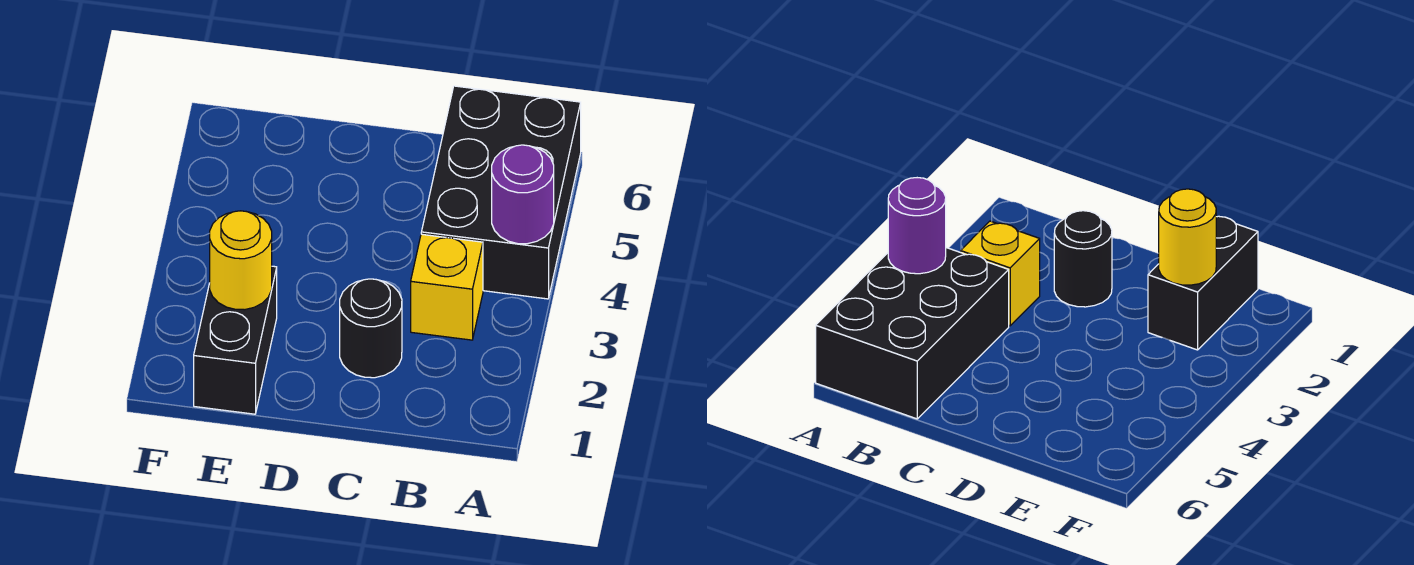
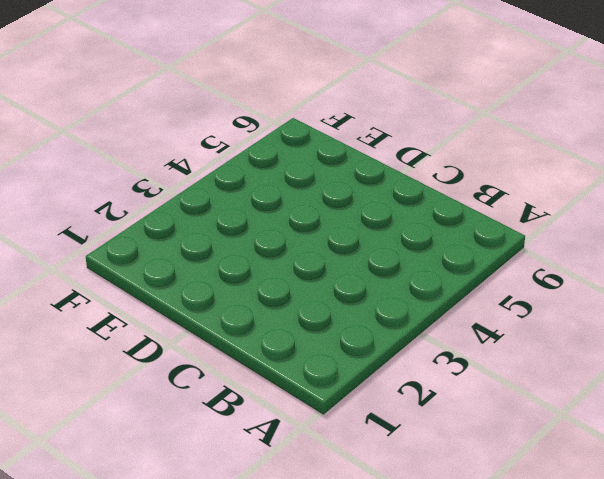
none -> black 2x3 brick [421,86,581,299]
none -> yellow 1x1 brick [411,234,483,340]

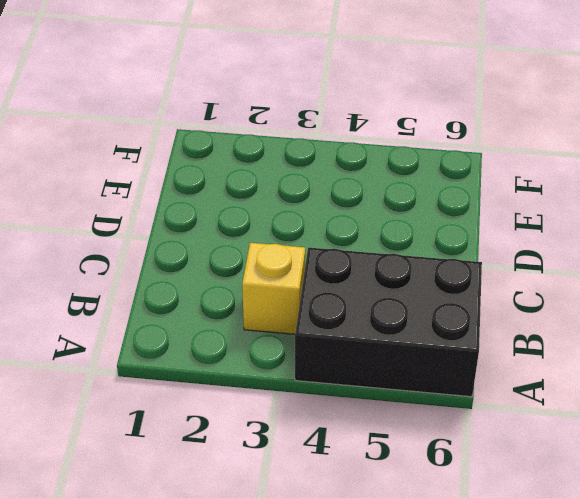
none -> black 1x1 round brick [340,279,402,378]
none -> black 1x2 brick [194,266,277,414]

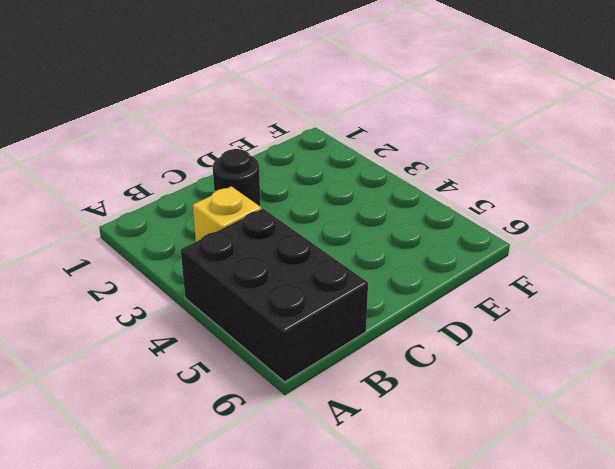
none -> black 1x2 brick [194,266,277,414]
none -> purple 1x1 round brick [492,145,554,244]

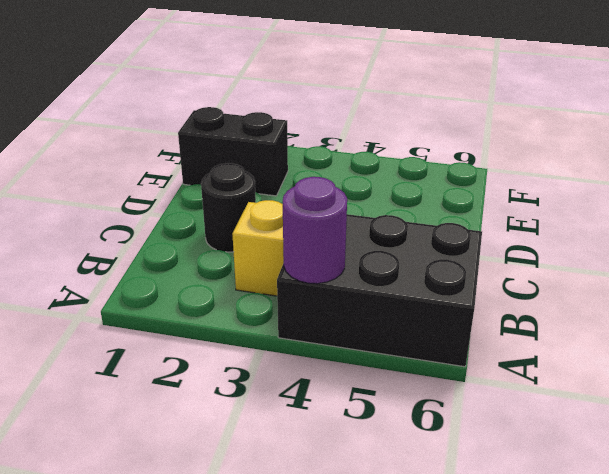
none -> yellow 1x1 round brick [210,211,272,310]

